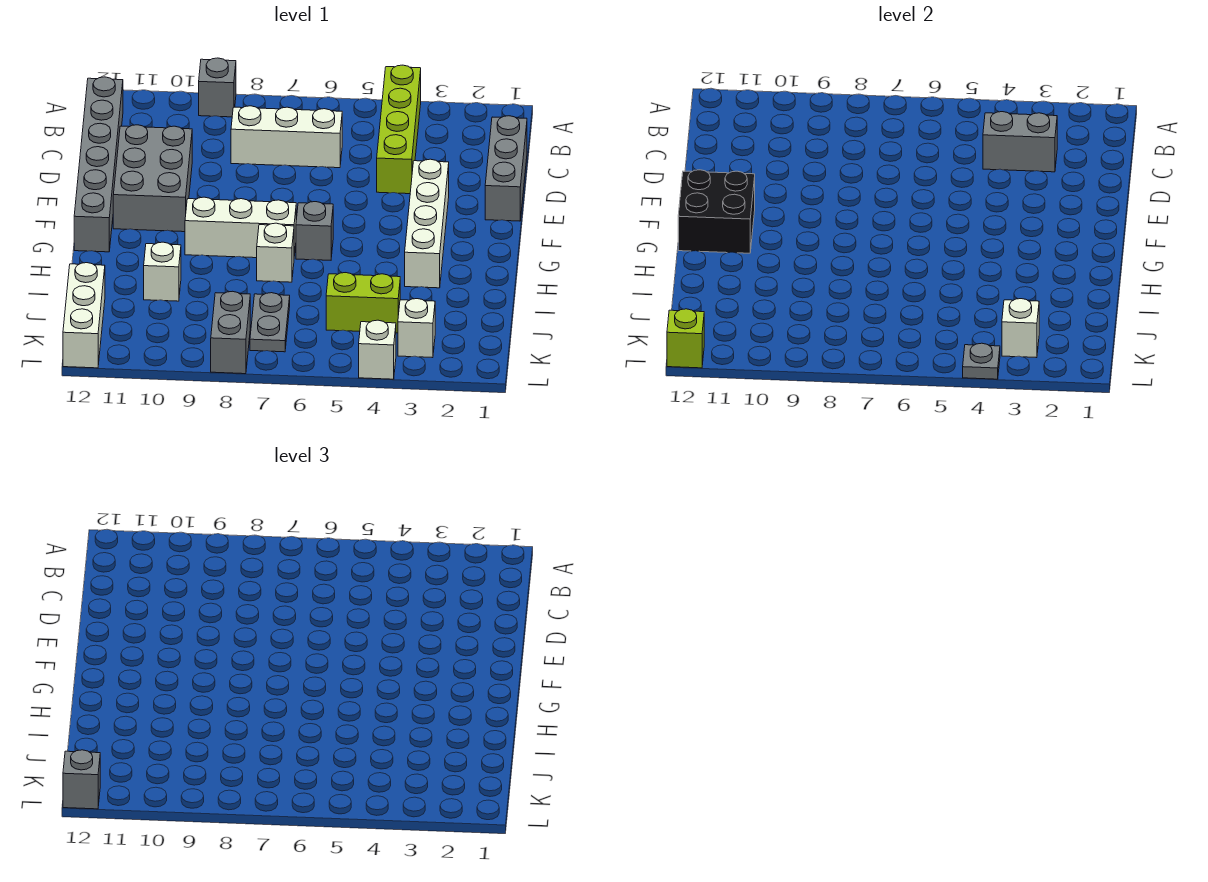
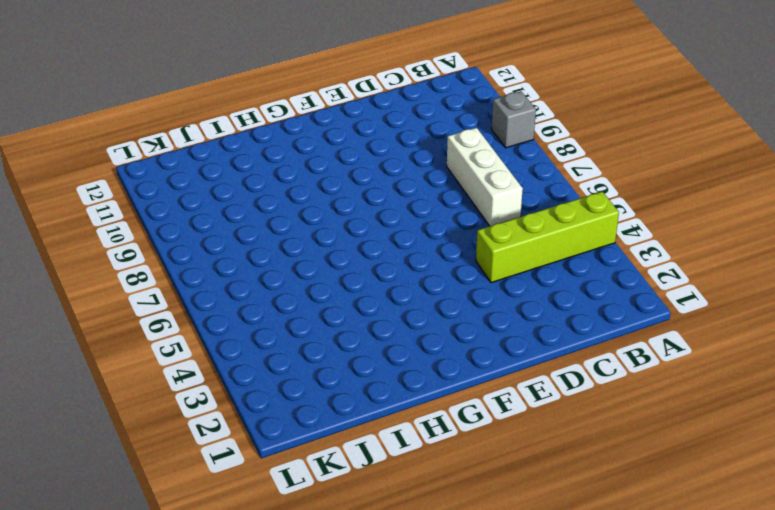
none -> grey 1x6 brick [74,77,123,252]
none -> grey 1x3 brick [485,116,527,221]
none -> grey 2x3 brick [113,125,192,232]

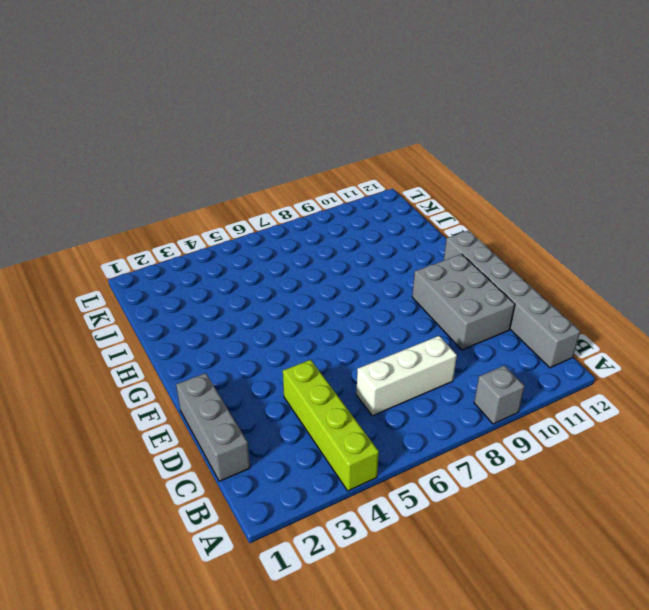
none -> white 1x4 brick [405,159,449,288]
none -> grey 1x1 brick [296,202,333,260]
none -> white 1x3 brick [185,197,296,258]

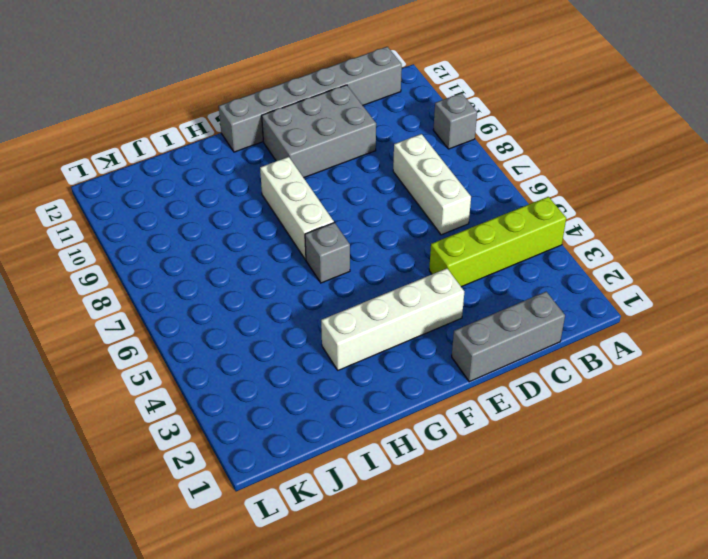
none -> white 1x1 brick [257,223,294,282]
none -> white 1x1 brick [144,242,181,301]
none -> lime 1x2 brick [326,273,400,333]

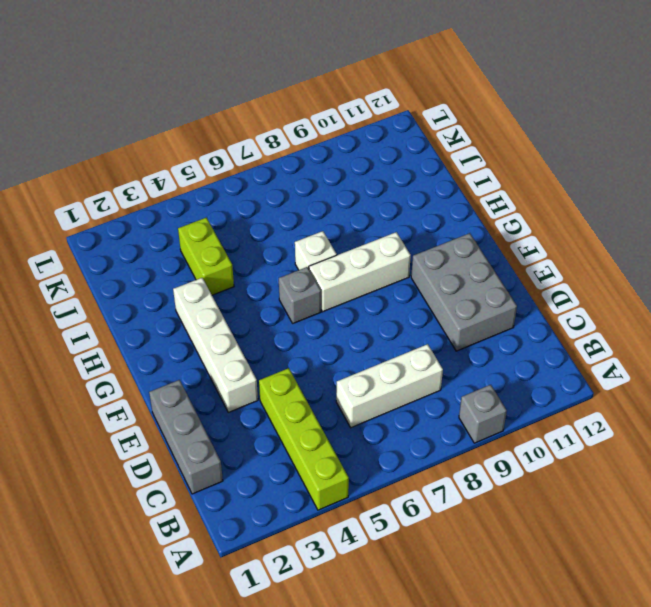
lime 1x2 brick [178,218,234,295] -> lime 1x2 brick turned to [326,273,400,333]
none -> grey 1x6 brick [74,77,123,252]
none -> white 1x1 brick [144,242,181,301]
none -> grey 1x2 plate [250,293,290,352]

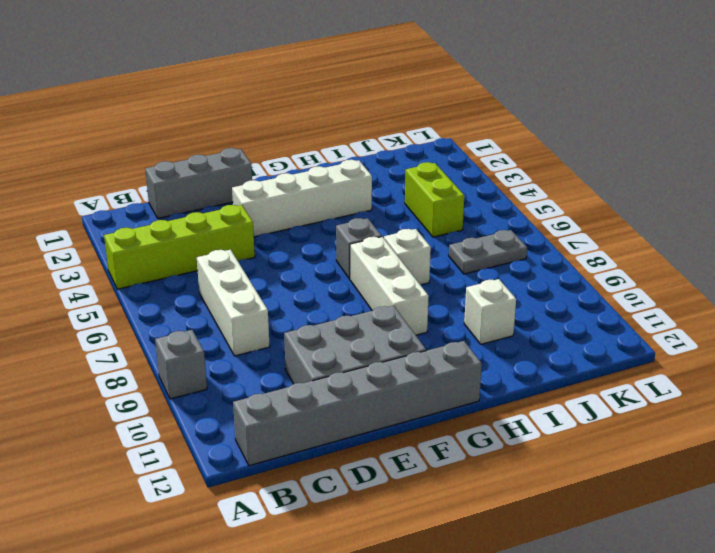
none -> white 1x3 brick [63,263,105,368]
none -> white 1x1 brick [398,299,435,358]
none -> grey 1x2 brick [211,291,250,374]

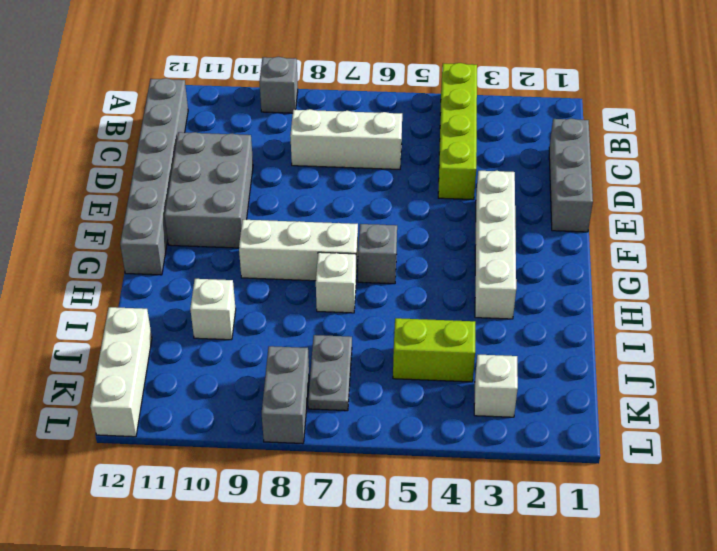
none -> white 1x1 brick [359,320,396,379]
none -> grey 1x2 brick [983,112,1057,172]
none -> black 2x2 brick [678,170,755,253]

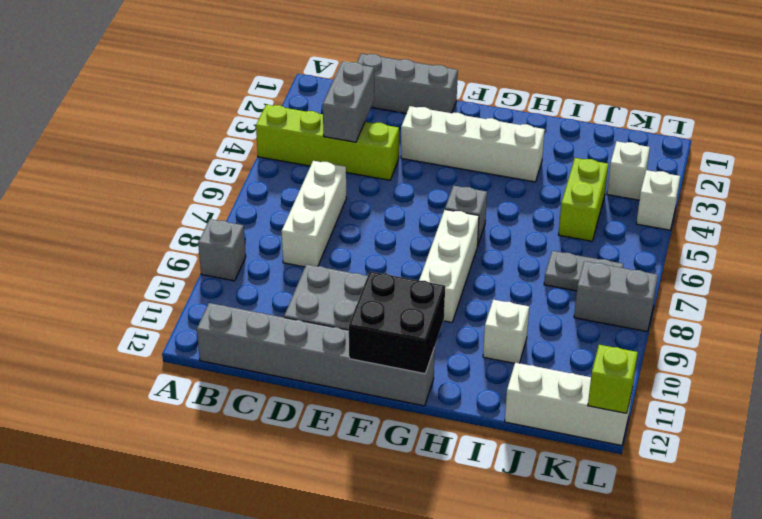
none -> white 1x1 brick [257,223,294,282]
none -> white 1x1 brick [1002,299,1039,358]
none -> grey 1x1 plate [963,343,1000,379]

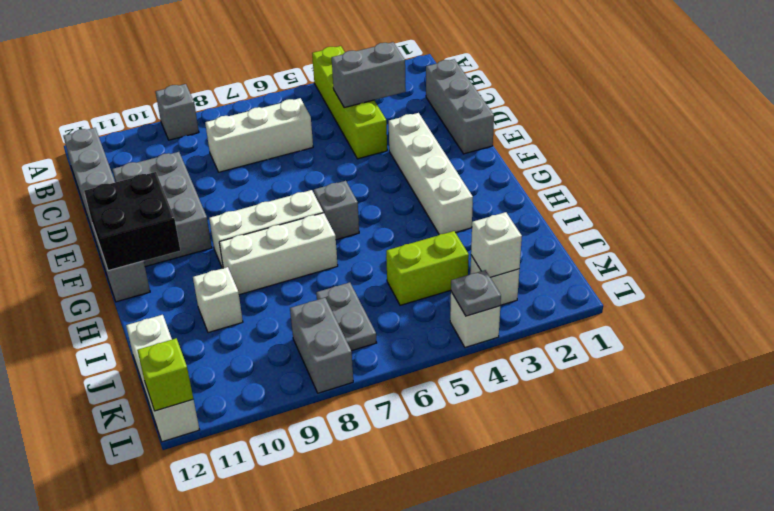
white 1x3 brick [219,213,338,295] -> white 1x1 brick [257,223,294,282]
none -> grey 1x1 brick [63,750,100,809]

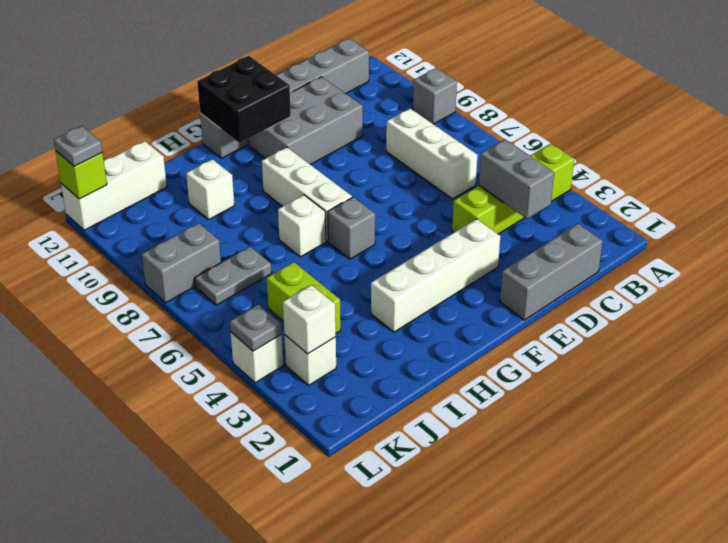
grey 1x1 plate [54,126,102,166] -> grey 1x1 brick [63,750,100,809]

